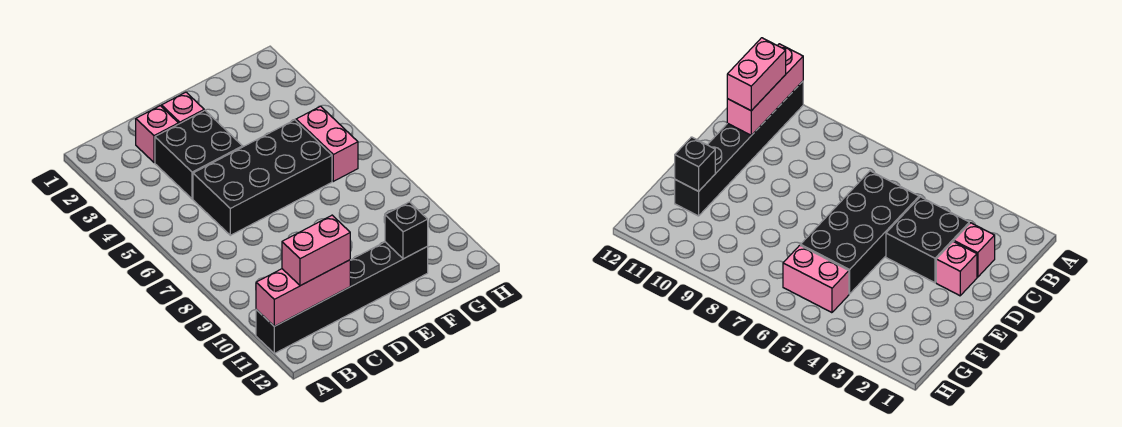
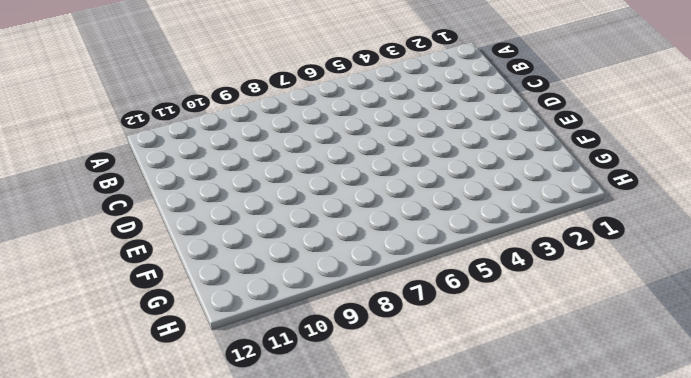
none -> black 1x6 brick [256,242,428,353]
none -> pink 1x1 brick [136,106,178,162]

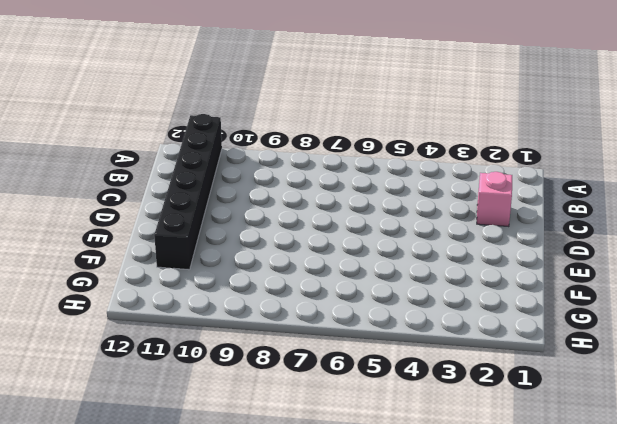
none -> black 2x2 brick [155,110,242,199]
none -> black 2x4 brick [193,120,332,235]

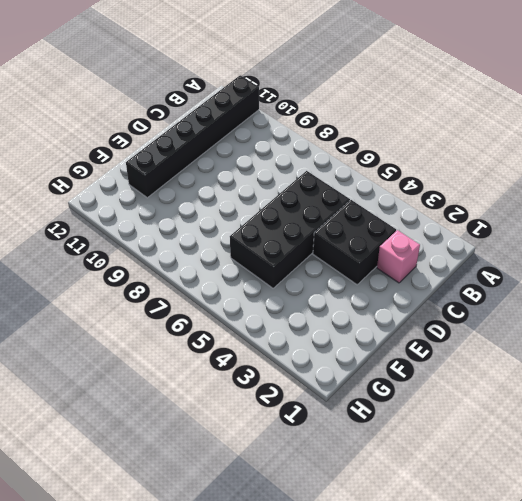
none -> pink 1x1 brick [162,92,204,124]
none -> pink 1x2 brick [296,106,358,181]

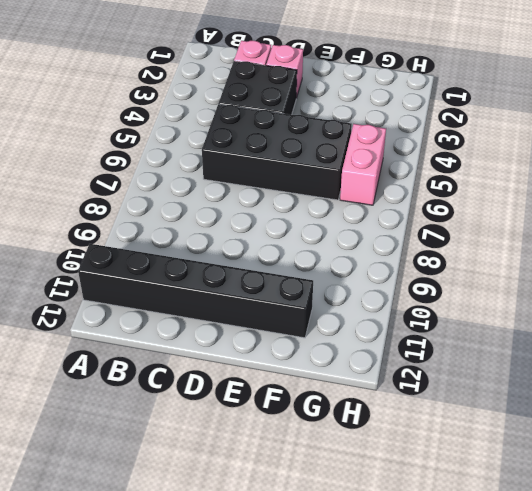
none -> pink 1x3 brick [256,260,350,326]
none -> black 1x1 brick [385,202,428,259]

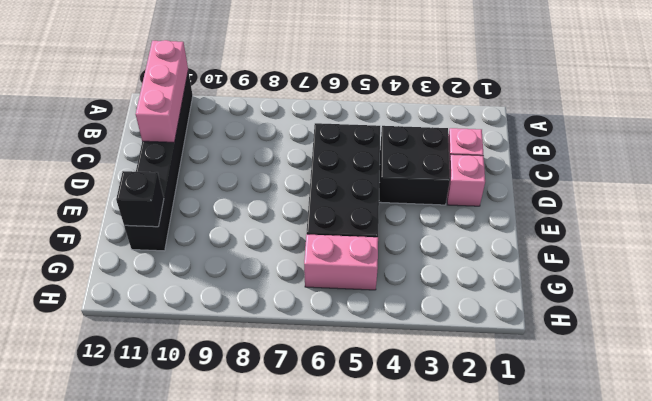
none -> pink 1x2 brick [282,215,350,286]

